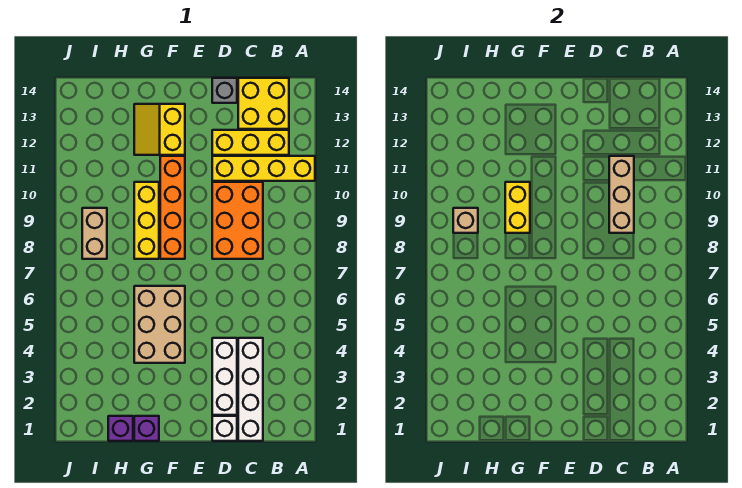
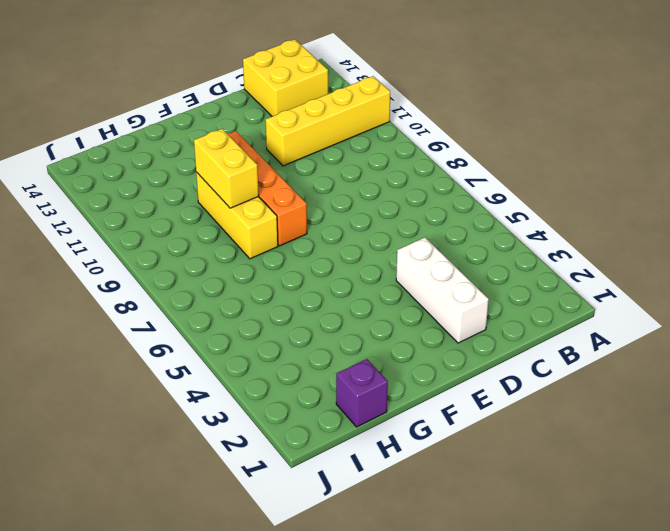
none -> yellow 1x3 brick [212,130,289,155]
none -> white 1x4 brick [238,338,263,441]
none -> orange 2x3 brick [212,182,263,259]

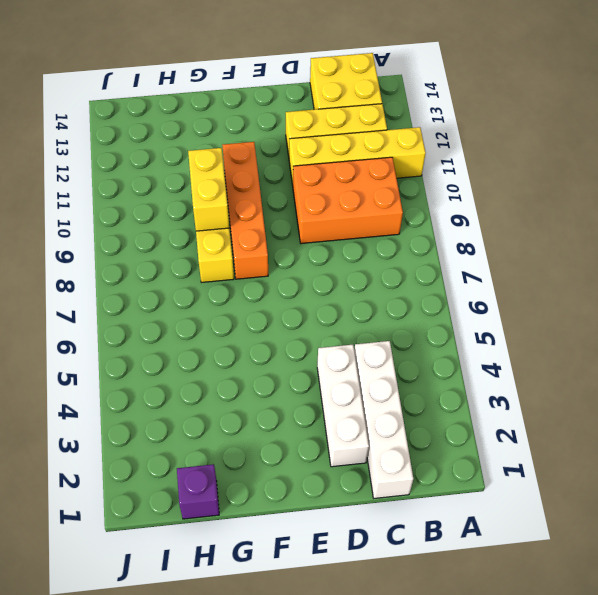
orange 2x3 brick [293,157,403,244] -> orange 2x3 brick turned to [212,182,263,259]
none -> white 1x1 brick [212,416,237,441]
none -> grey 1x1 brick [212,78,237,103]
none -> tan 2x3 brick [134,286,185,363]

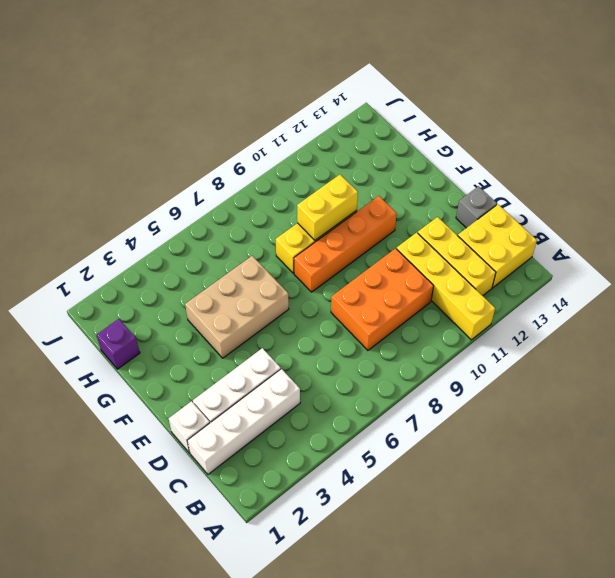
none -> yellow 2x2 slope [134,104,185,155]
none -> purple 1x1 brick [134,416,159,441]
none -> tan 1x2 brick [82,208,107,259]

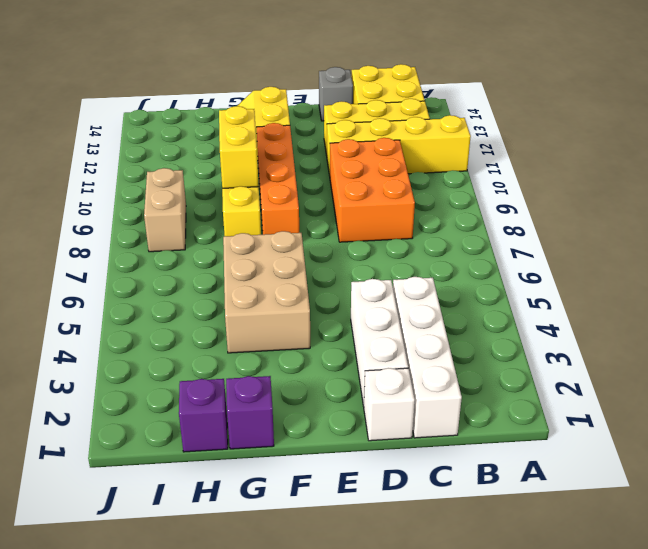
none -> tan 1x3 brick [609,156,634,233]
none -> tan 1x1 brick [453,208,478,233]

